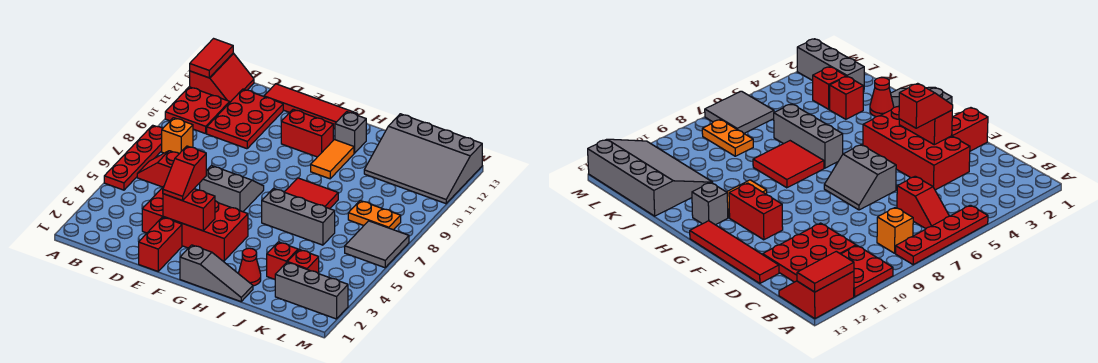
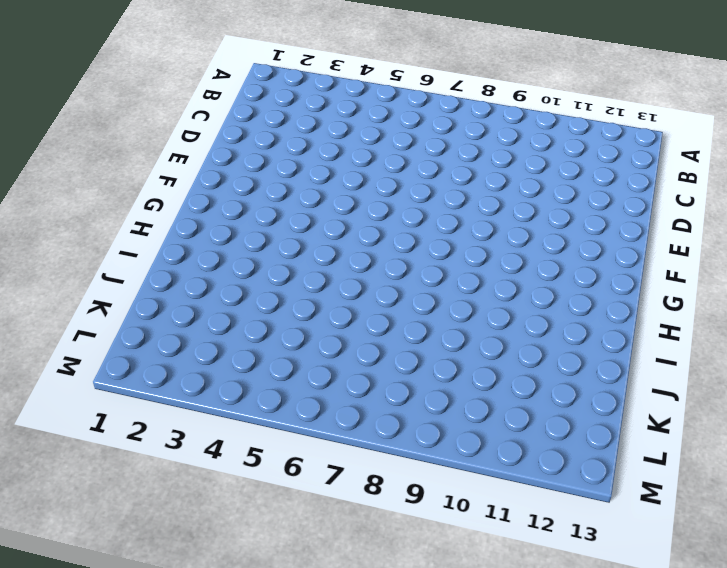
none -> red 1x4 plate [104,125,163,190]
none -> red 2x2 plate [165,87,230,134]
none -> red 2x2 slope [190,53,254,102]

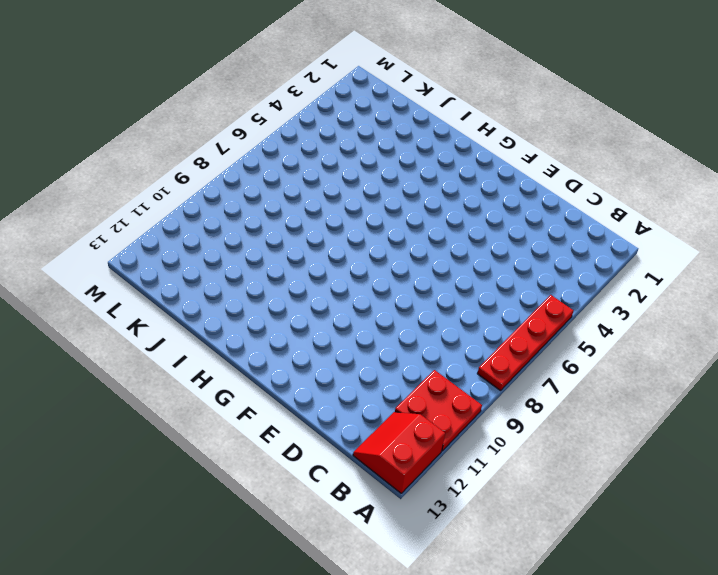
none -> red 1x2 slope [137,151,179,187]
none -> orange 1x1 brick [162,118,193,154]
none -> red 2x3 plate [207,89,283,149]

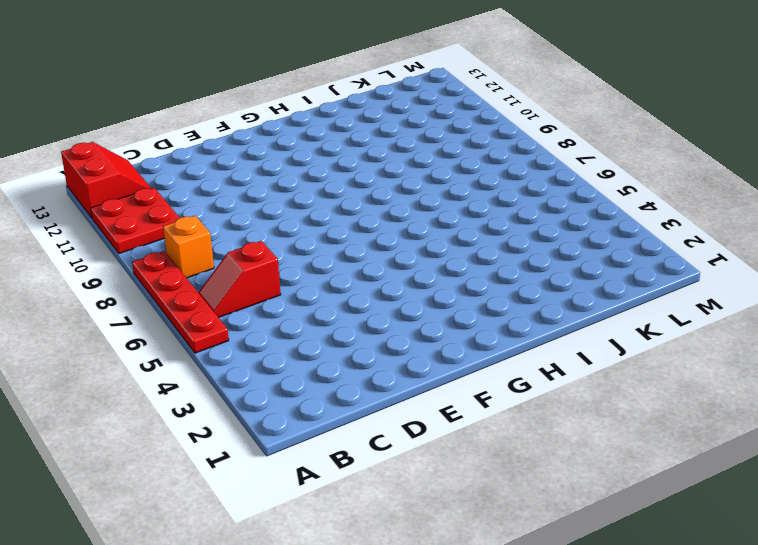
none -> red 2x3 plate [207,89,283,149]
none -> red 2x4 brick [142,186,248,261]
none -> red 1x4 tile [264,84,358,129]

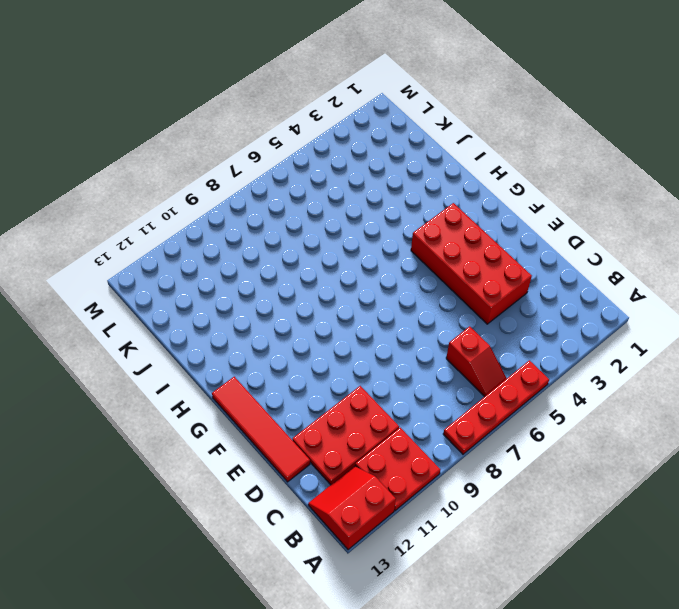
none -> orange 1x1 brick [162,118,193,154]
none -> red 1x2 brick [139,217,182,272]
none -> grey 2x2 slope [199,165,264,212]

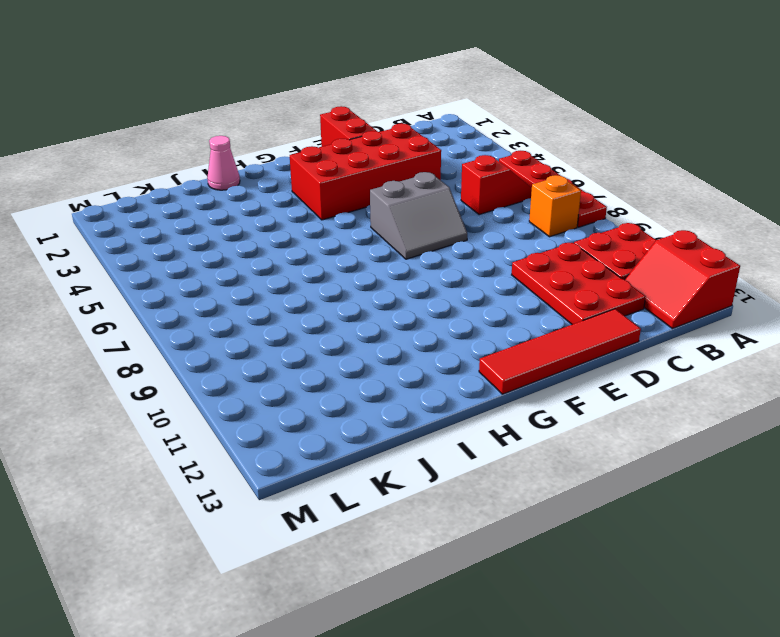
pink 1x1 cone [207,136,240,190] -> grey 1x3 slope [180,245,253,302]
none -> red 1x2 brick [281,109,333,157]
none -> grey 1x3 brick [262,189,335,245]
none -> red 2x2 tile [285,178,338,209]

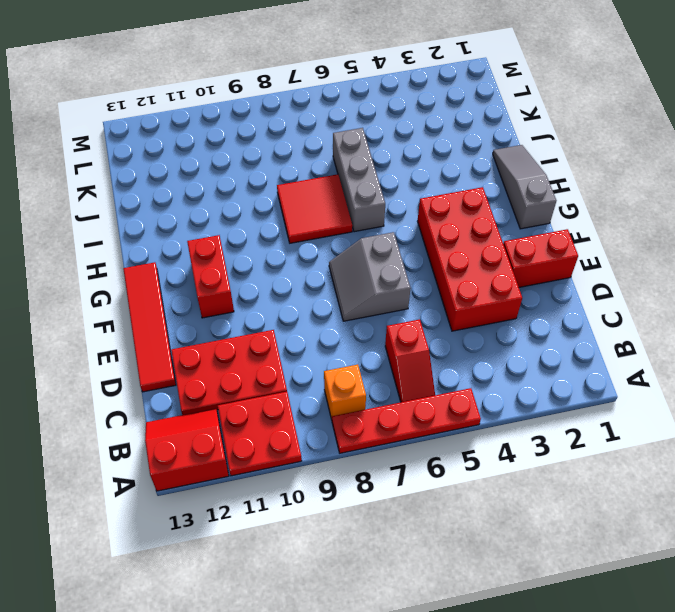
none -> orange 1x2 tile [311,140,354,179]
none -> grey 1x1 brick [335,112,366,153]
none -> red 1x1 cone [238,248,261,286]

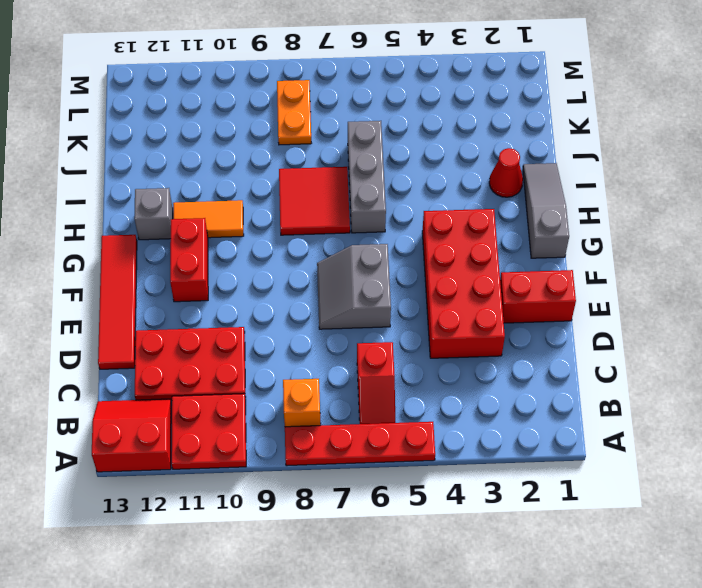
none -> red 1x1 brick [267,242,298,279]
none -> grey 3x4 slope [364,114,482,204]
none -> grey 1x3 brick [275,262,348,319]

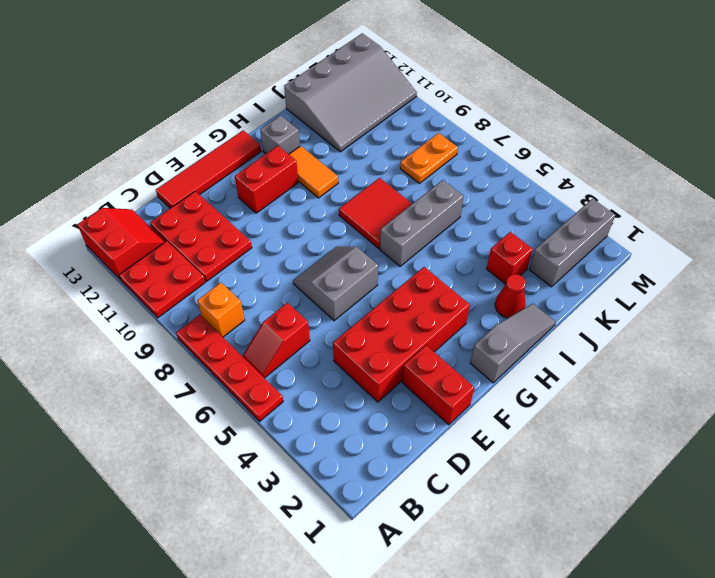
none -> red 1x1 brick [288,250,319,274]
none -> grey 2x2 tile [345,221,409,268]
none -> red 1x2 tile [190,39,233,78]

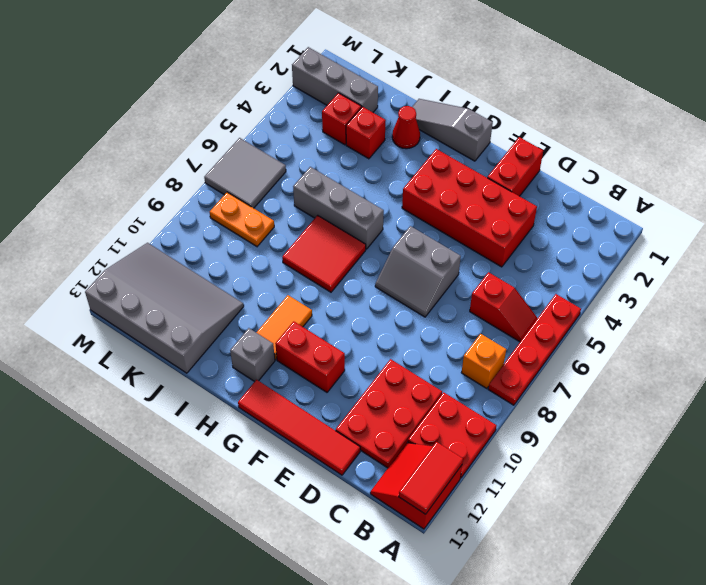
none -> red 1x2 brick [163,189,215,231]
none -> red 1x2 slope [163,146,206,201]

